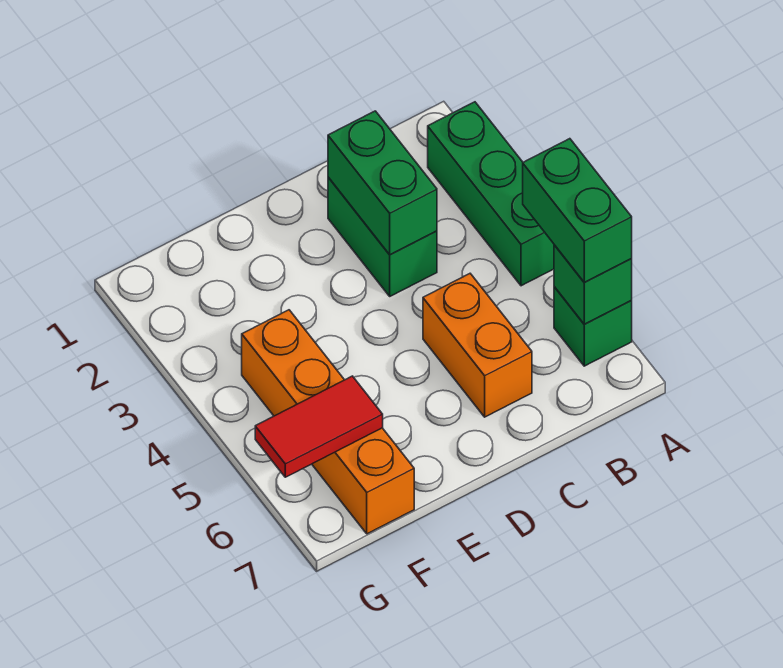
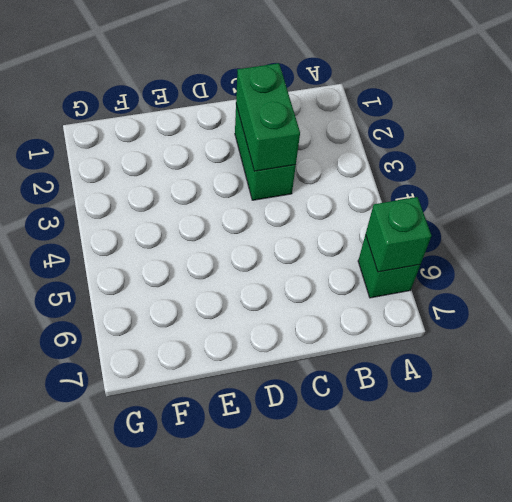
none -> green 1x3 brick [428,102,554,286]
none -> orange 1x2 brick [423,274,532,417]

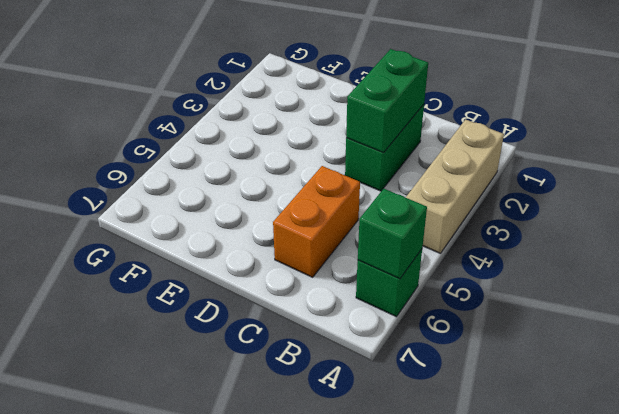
tan 1x3 brick [406,119,504,253] -> green 1x3 brick [428,102,554,286]
none -> orange 1x4 brick [242,310,414,534]
none -> red 1x2 tile [255,376,383,477]

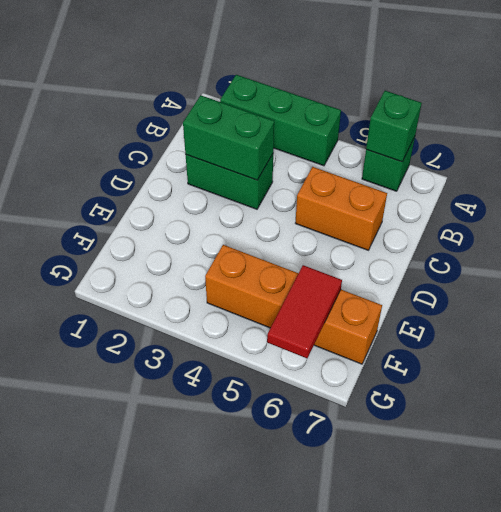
none -> green 1x2 brick [523,139,632,282]

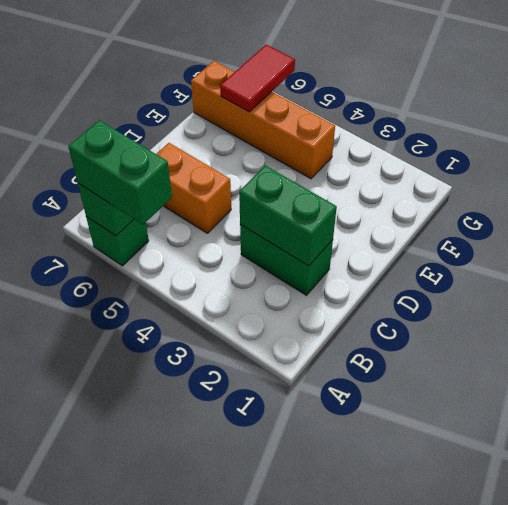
none -> green 1x3 brick [428,102,554,286]

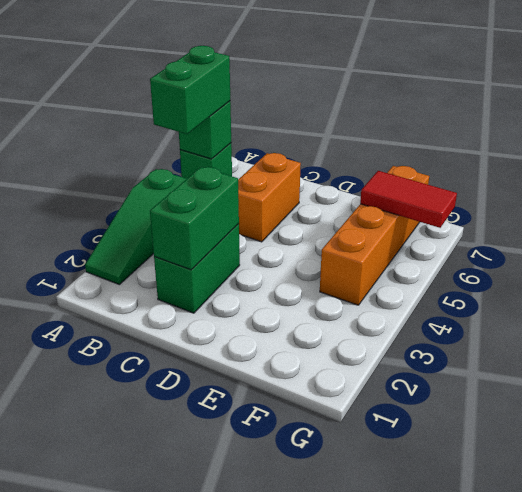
green 1x3 slope [85,169,186,285] -> green 1x3 brick [428,102,554,286]

